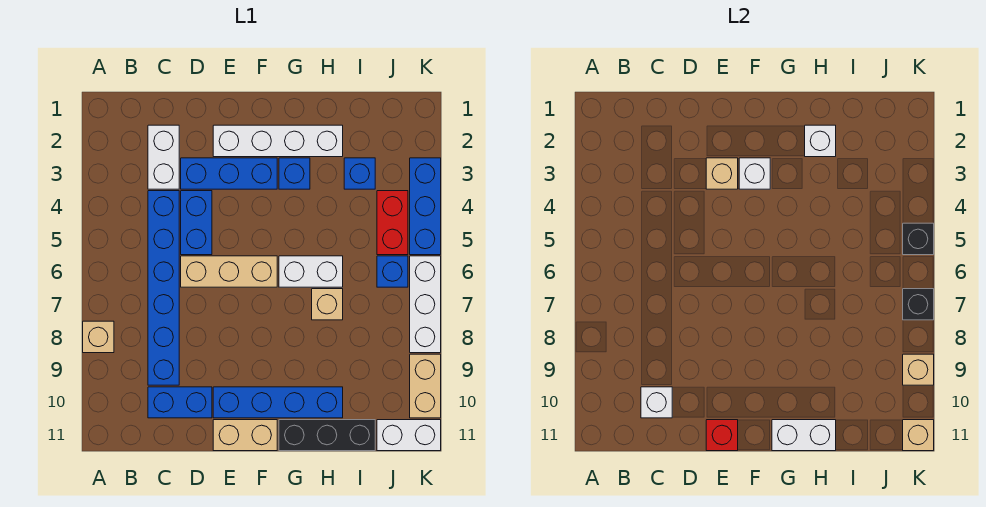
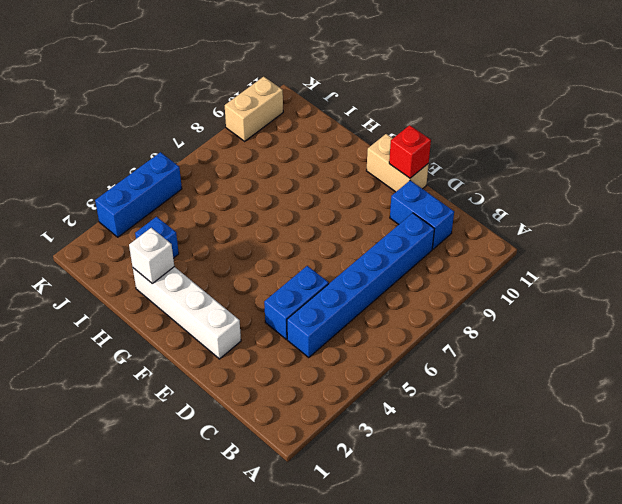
none -> tan 1x1 brick [83,321,114,353]
none -> white 1x2 brick [148,125,179,189]
none -> blue 1x3 brick [181,158,277,189]
none -> tan 1x3 brick [181,256,277,287]

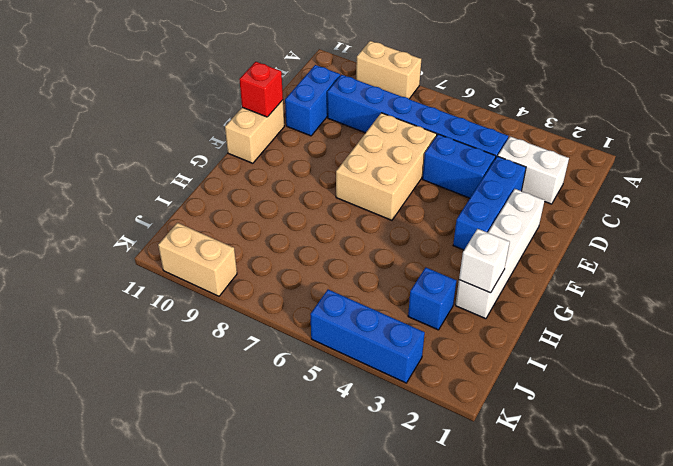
tan 1x2 brick [356,41,421,99] -> tan 1x1 brick [83,321,114,353]
tan 2x3 brick [336,113,437,220] -> tan 1x3 brick [181,256,277,287]
none -> blue 1x4 brick [213,387,343,418]
none -> blue 1x1 brick [279,158,310,189]
none -> white 1x2 brick [279,256,343,287]
none -> black 1x3 brick [279,420,375,451]

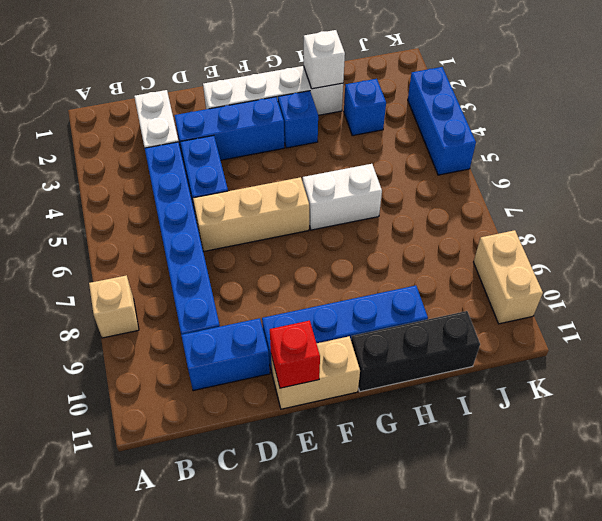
none -> tan 1x1 brick [312,289,343,320]
none -> red 1x2 brick [377,191,408,255]
none -> blue 1x1 brick [377,256,408,287]
none -> white 1x2 brick [377,420,441,451]

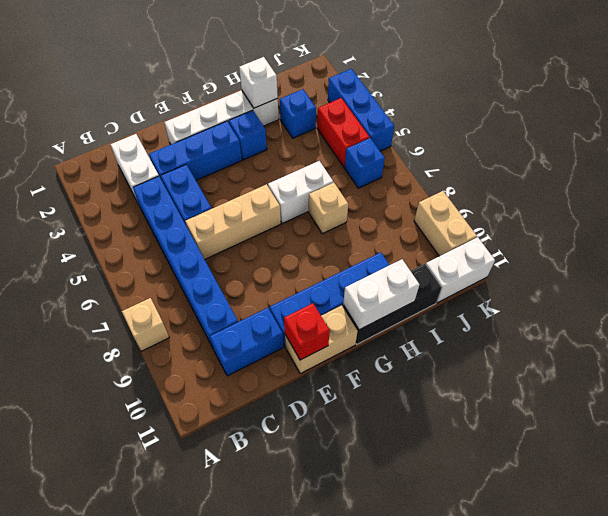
none -> white 1x3 brick [410,256,441,353]
none -> white 1x1 brick [641,387,672,418]
none -> tan 1x1 brick [706,158,738,189]
none -> white 1x1 brick [739,158,770,189]

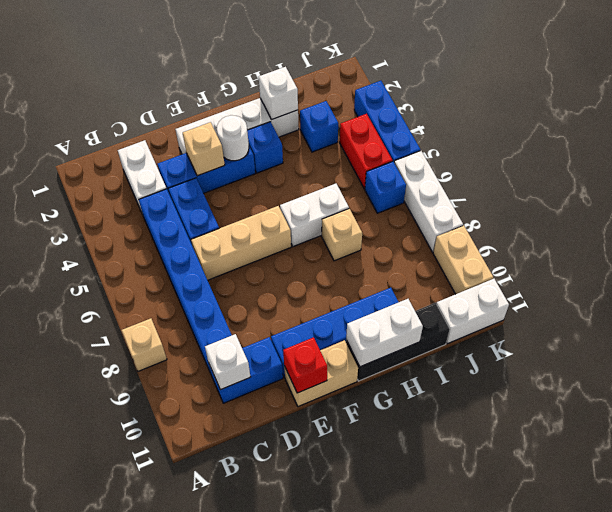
white 1x1 round brick [217,115,249,161] -> white 1x1 brick [739,158,770,189]
none -> black 1x1 brick [903,223,934,255]
none -> black 1x1 brick [903,289,934,320]
none -> tan 1x1 brick [903,354,934,385]
none -> tan 1x1 brick [903,420,934,451]

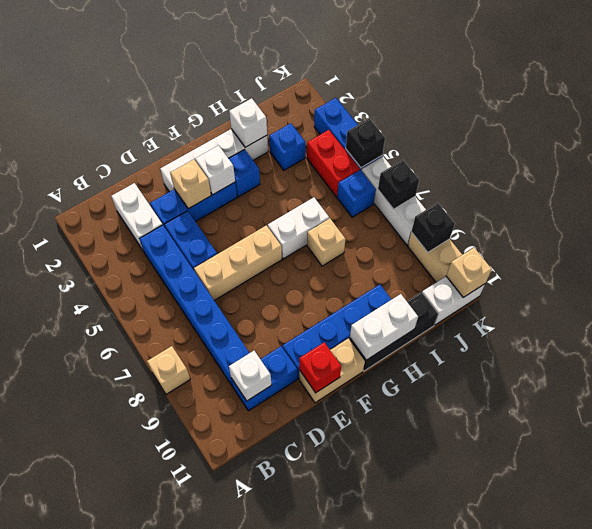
black 1x1 brick [411,203,455,252] -> tan 1x1 brick [903,354,934,385]

